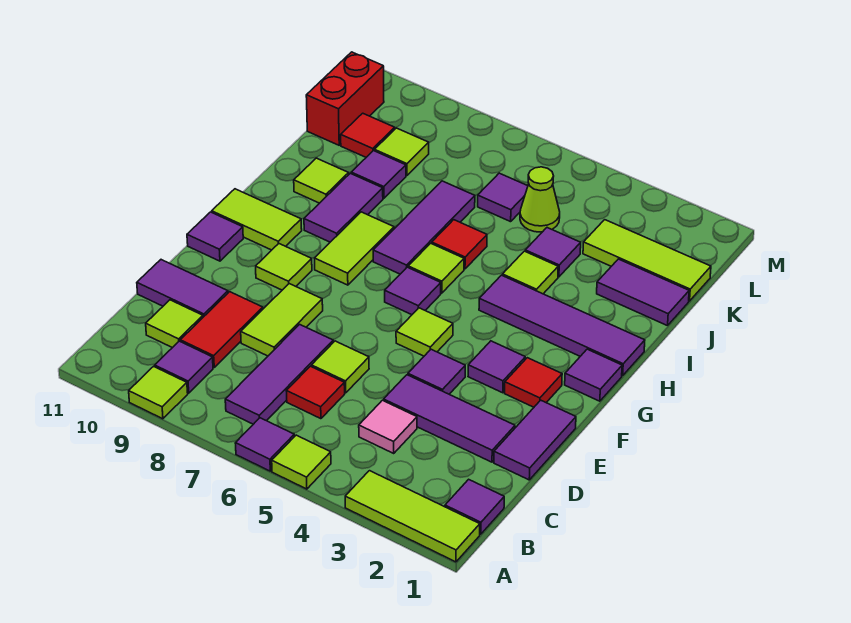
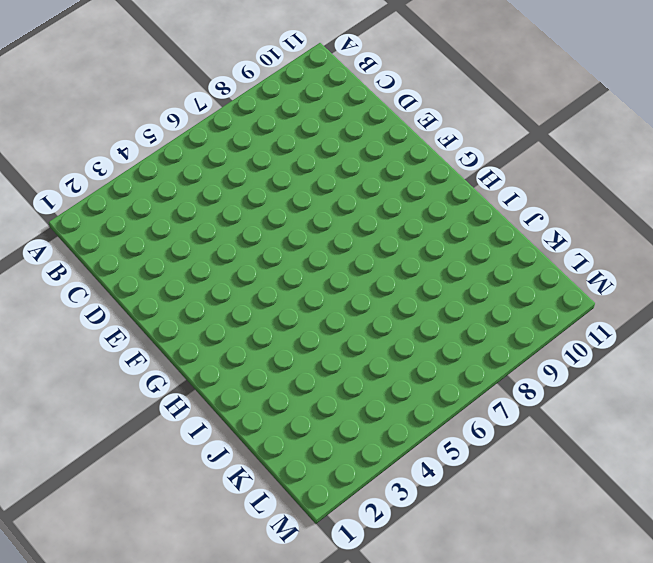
none -> lime 1x3 tile [345,471,480,562]
none -> lime 1x1 tile [272,435,331,489]
none -> purple 1x1 tile [235,418,294,471]
none -> lime 1x1 tile [129,366,188,419]

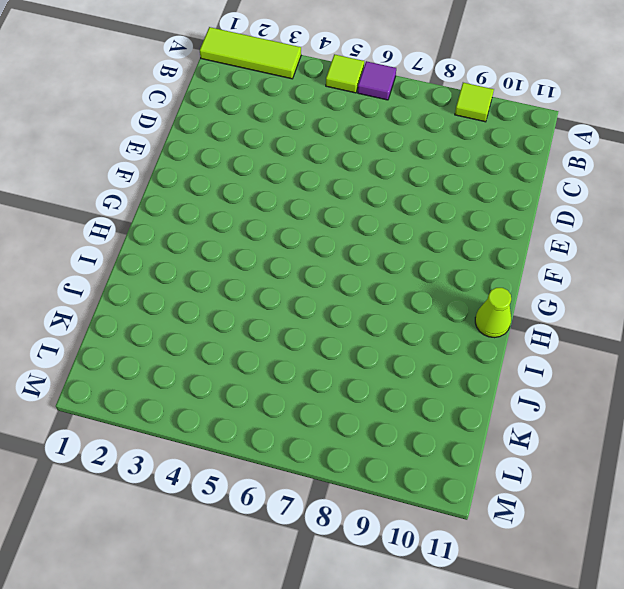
lime 1x1 cone [475,288,511,338] -> lime 1x1 cone moved to [520,167,560,232]
none -> purple 1x1 tile [445,479,504,534]
none -> purple 1x3 tile [225,324,333,424]
none -> purple 1x1 tile [155,341,213,393]
none -> pink 1x1 tile [359,400,417,453]

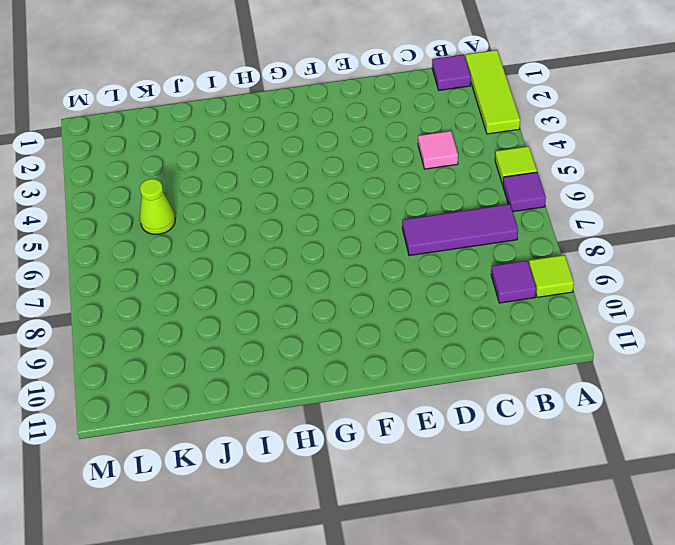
none -> red 1x1 tile [287,366,345,419]
none -> red 1x2 tile [180,292,263,367]
none -> lime 1x1 tile [146,300,203,348]
none -> purple 1x2 tile [494,400,576,480]

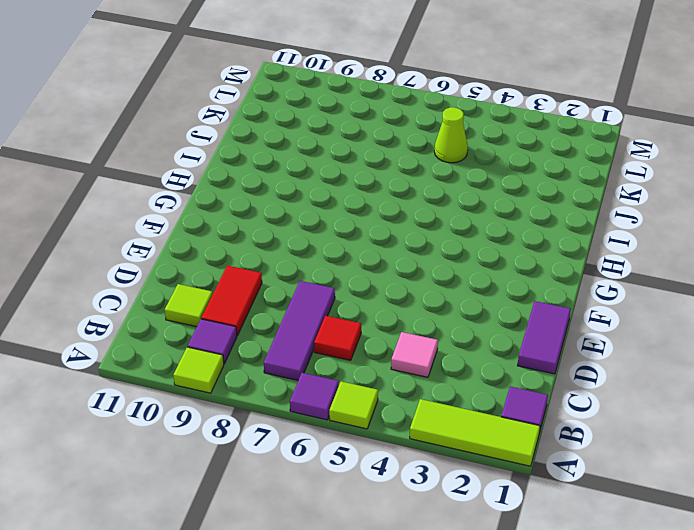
none -> purple 1x3 tile [384,375,515,462]
none -> lime 1x1 tile [311,341,369,393]
none -> lime 1x2 tile [241,284,323,356]
none -> purple 1x2 tile [137,260,228,317]

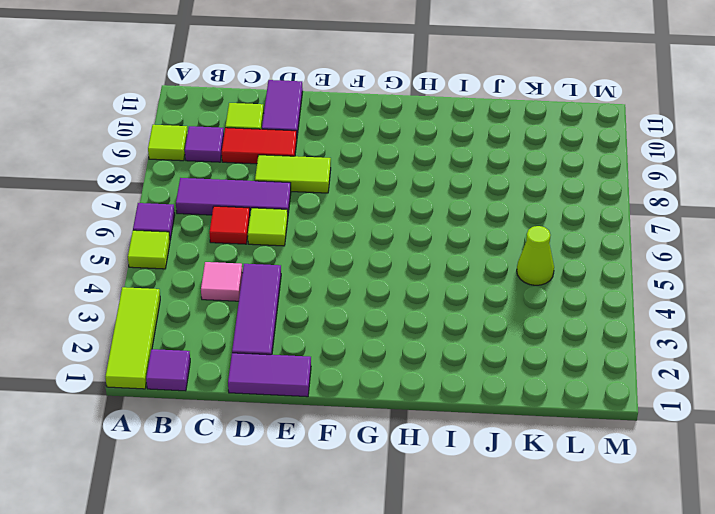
none -> purple 1x1 tile [408,349,465,394]
none -> red 1x1 tile [505,358,562,407]
none -> purple 1x1 tile [468,341,525,393]
none -> lime 1x1 tile [396,308,453,356]

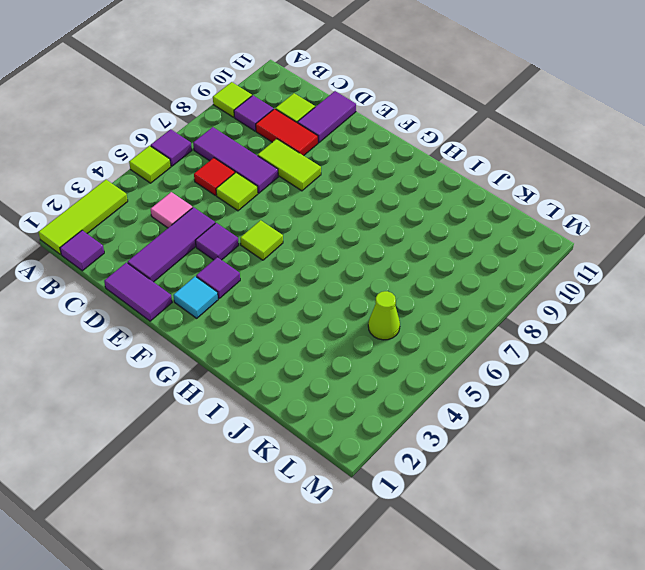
cyan 1x1 tile [173,276,218,318] -> red 1x1 tile [505,358,562,407]
none -> lime 1x1 tile [256,244,312,290]
none -> purple 1x1 tile [187,212,243,261]
none -> purple 1x1 tile [565,349,622,401]
none -> purple 1x1 tile [385,267,441,315]

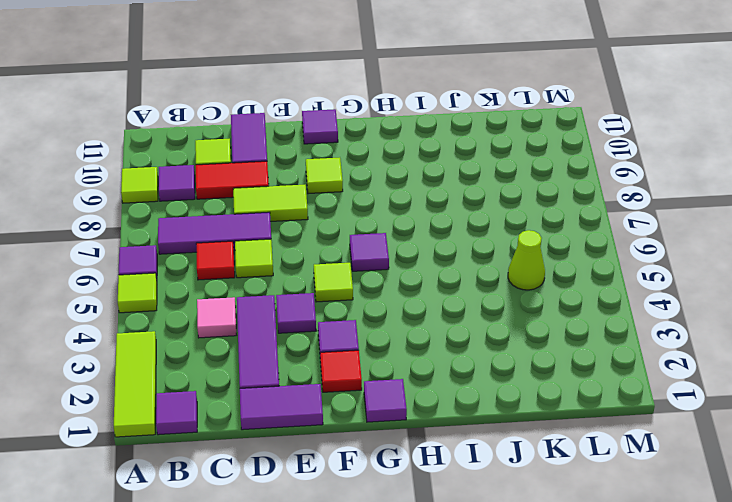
none -> lime 1x2 tile [315,212,394,285]
none -> lime 1x2 tile [212,189,302,250]
none -> purple 1x4 tile [479,275,645,376]
none -> lime 1x1 tile [408,243,464,293]

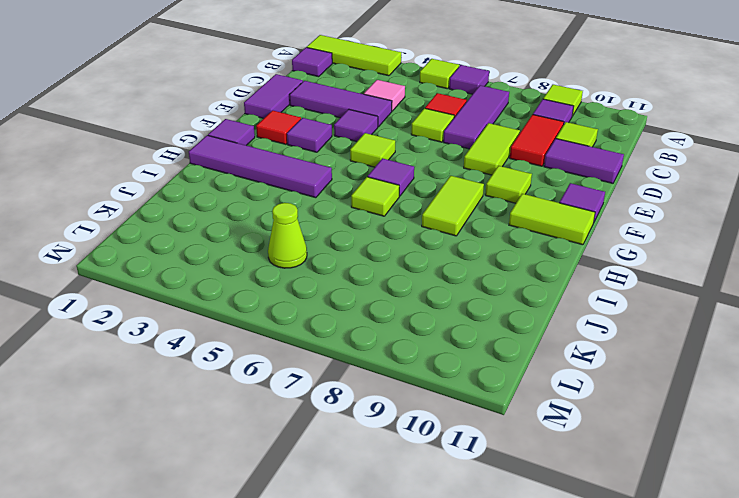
none -> purple 1x3 tile [373,181,475,274]
none -> purple 1x2 tile [304,173,383,242]
none -> lime 1x1 tile [502,251,558,294]
none -> red 1x1 tile [432,220,487,269]

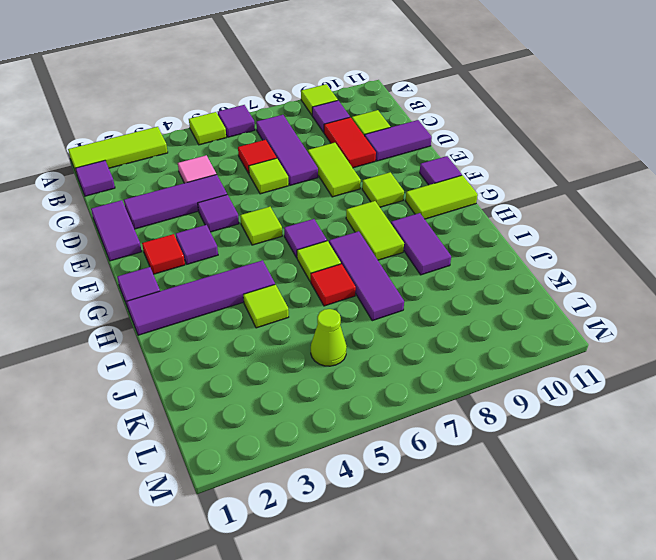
none -> lime 1x1 tile [294,158,349,203]
none -> purple 1x2 tile [597,259,689,326]
none -> purple 1x1 tile [525,228,581,277]
none -> purple 1x1 tile [351,151,406,198]

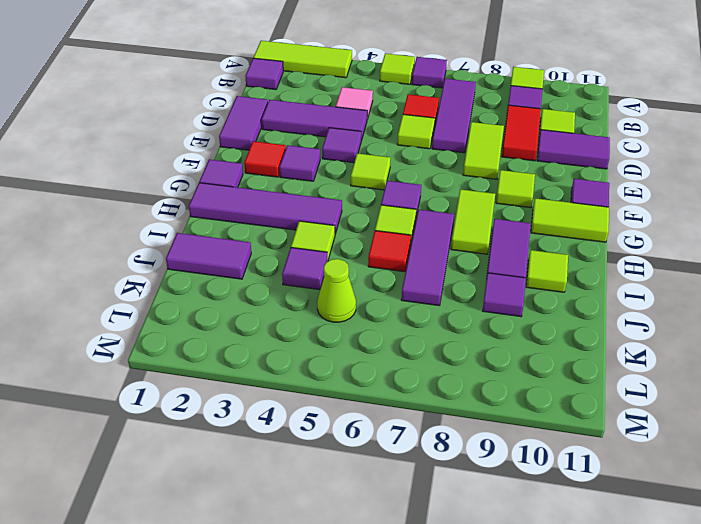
none -> lime 1x3 tile [583,220,711,301]
none -> purple 1x1 tile [478,173,528,222]
none -> lime 1x1 tile [374,128,429,175]
none -> red 1x1 tile [341,113,395,157]

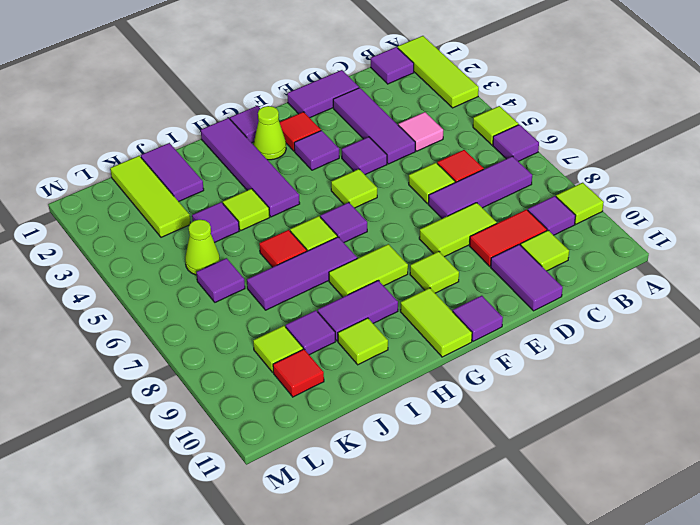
lime 1x1 cone [254,106,286,160] -> none
none -> red 1x2 brick [306,52,384,145]

